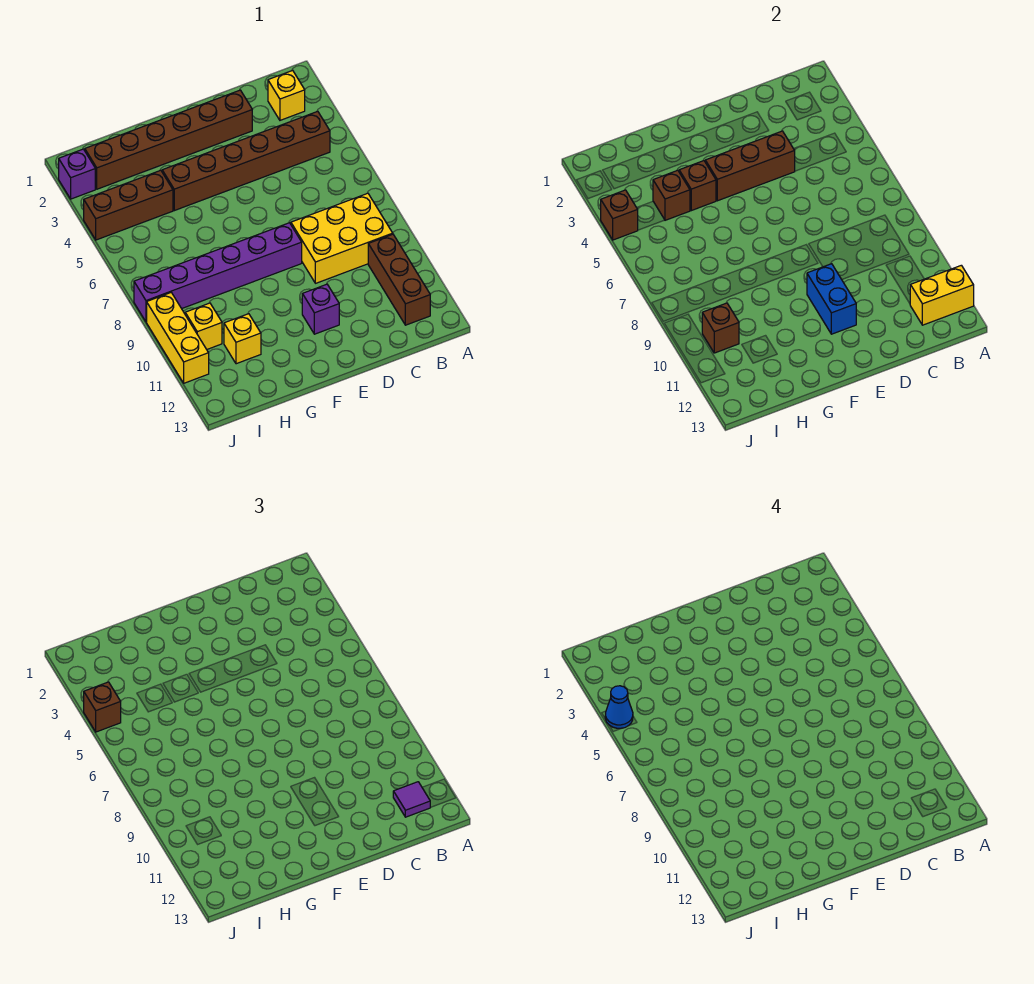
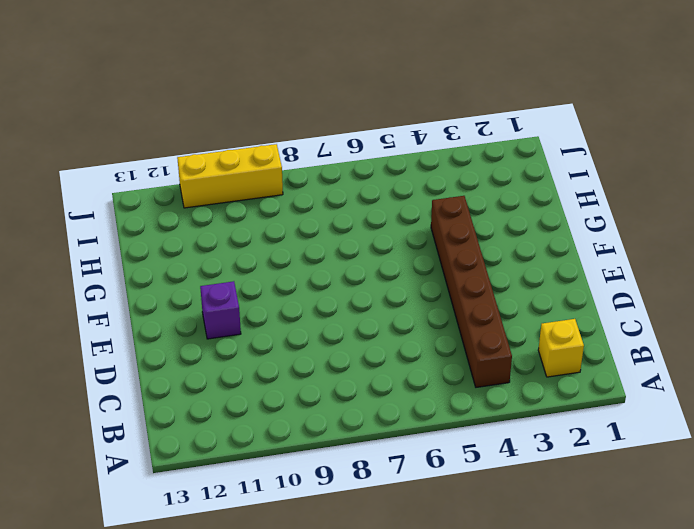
none -> yellow 2x3 brick [291,193,393,283]
none -> brown 1x3 brick [368,234,430,325]
none -> brown 1x6 brick [85,90,252,189]

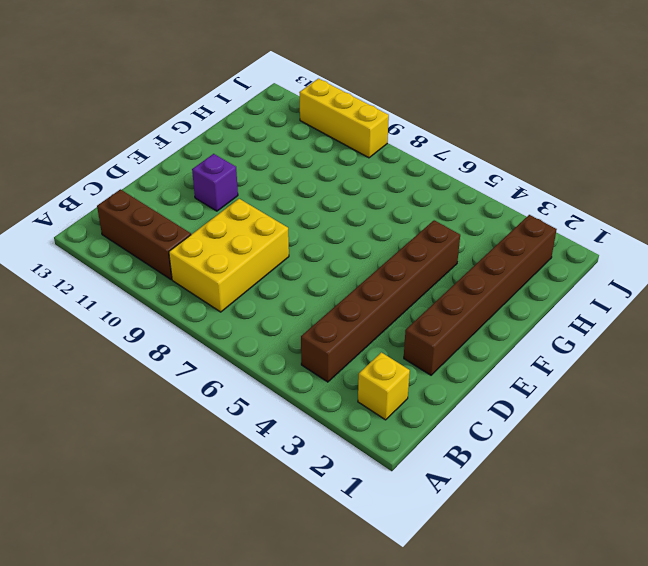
none -> purple 1x6 brick [134,223,302,322]
none -> brown 1x3 brick [84,170,173,240]
none -> yellow 1x1 brick [224,314,261,364]

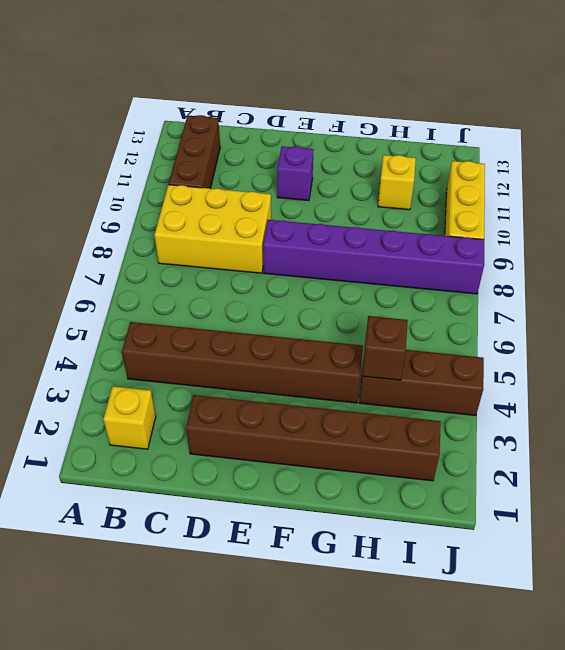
none -> yellow 1x1 brick [185,303,222,349]
none -> purple 1x1 brick [59,149,95,199]
none -> yellow 1x2 brick [910,265,974,325]

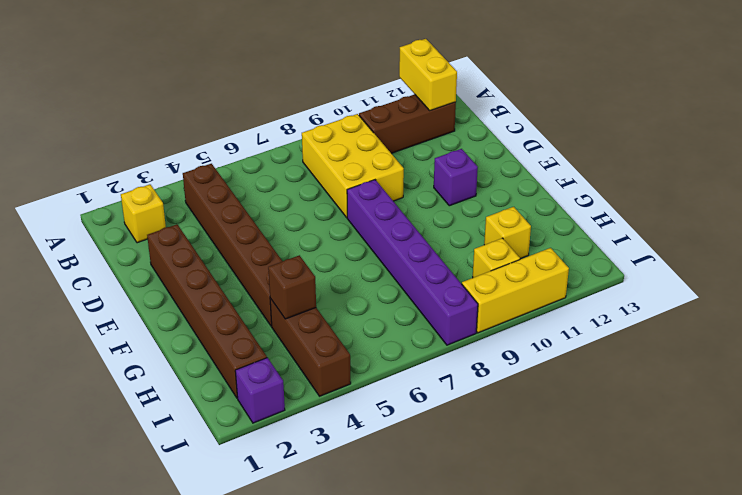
none -> brown 1x3 brick [705,131,795,201]
none -> blue 1x2 brick [807,264,856,334]
none -> brown 1x1 brick [679,161,716,211]

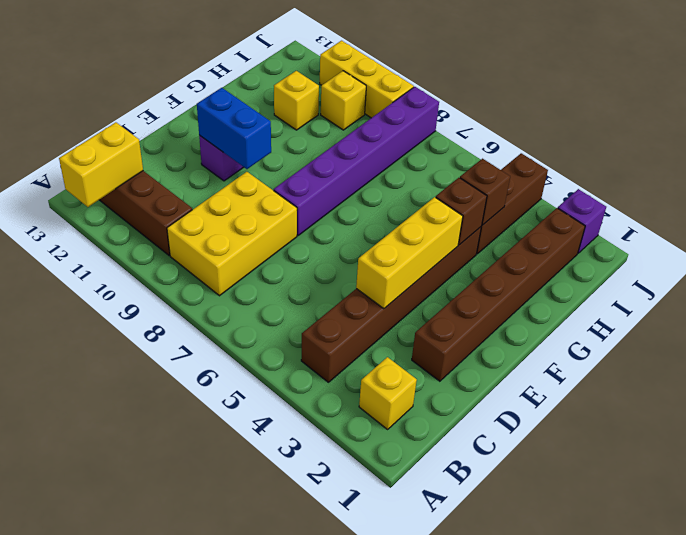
yellow 1x3 brick [356,197,463,309] -> brown 1x3 brick [705,131,795,201]
none -> brown 1x1 brick [702,303,739,353]
none -> brown 1x1 brick [601,190,638,240]
none -> purple 1x1 tile [393,782,430,817]

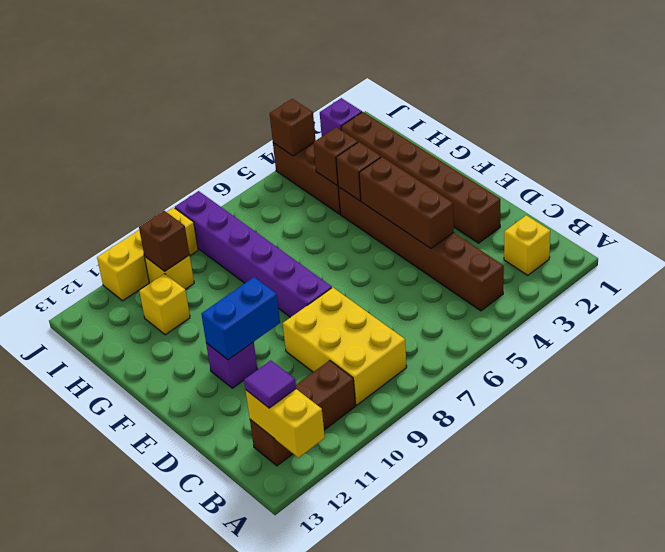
none -> brown 1x1 brick [84,682,121,732]
none -> blue 1x1 cone [605,686,633,728]

